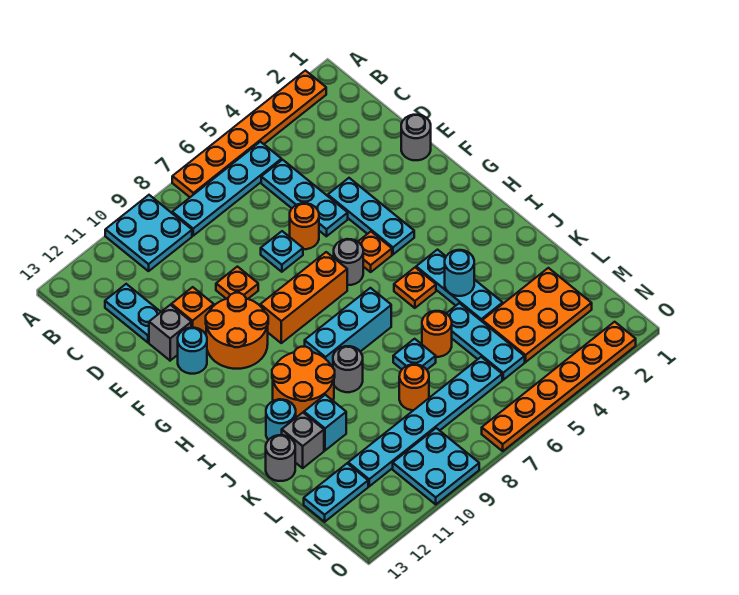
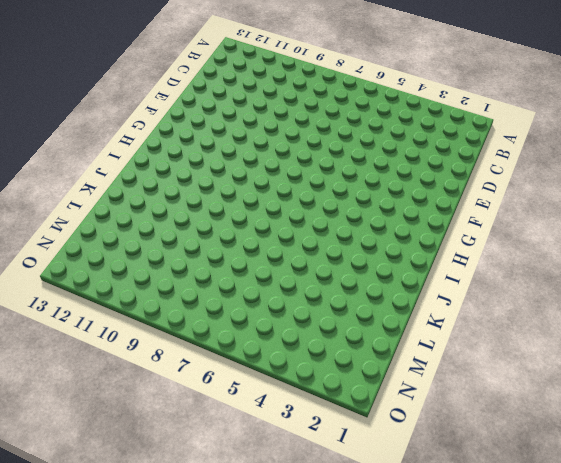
none -> orange 1x6 plate [172,71,326,197]
none -> cyan 2x2 plate [105,195,192,271]
none -> cyan 1x4 plate [172,142,281,236]
none -> cyan 1x3 plate [261,160,348,236]

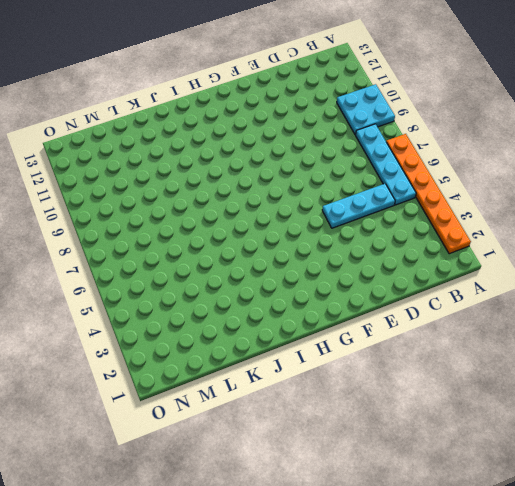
none -> cyan 1x2 plate [105,284,161,343]
none -> grey 1x1 round brick [401,115,431,160]
none -> cyan 1x3 plate [328,178,414,254]
none -> orange 1x1 round brick [290,203,319,249]

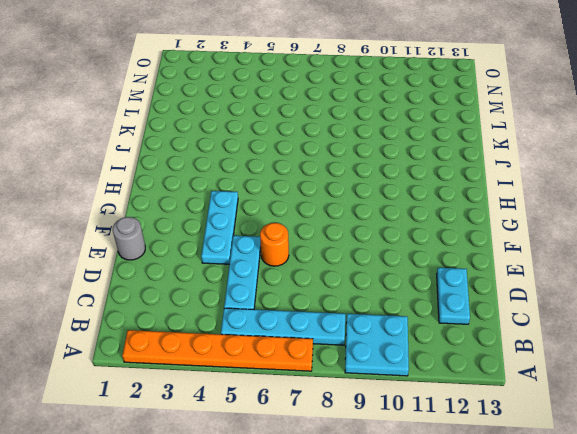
none -> cyan 1x1 plate [261,231,303,272]
none -> orange 1x1 plate [216,267,258,299]
none -> orange 1x1 brick [171,287,214,333]
none -> grey 1x1 brick [149,305,191,361]

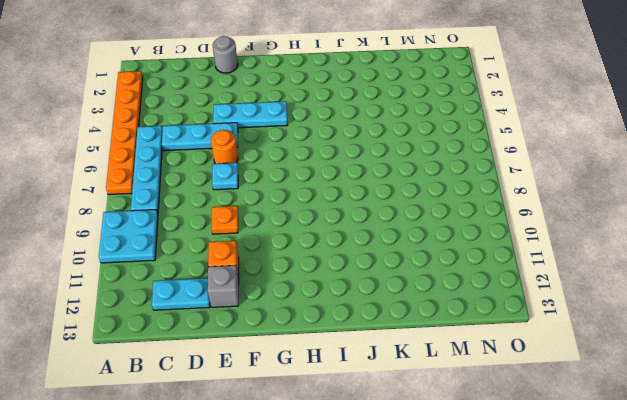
none -> orange 2x2 round brick [206,293,268,369]
none -> cyan 1x1 round brick [178,328,207,374]
none -> orange 1x1 plate [358,232,392,272]
none -> grey 1x1 round brick [334,239,363,285]

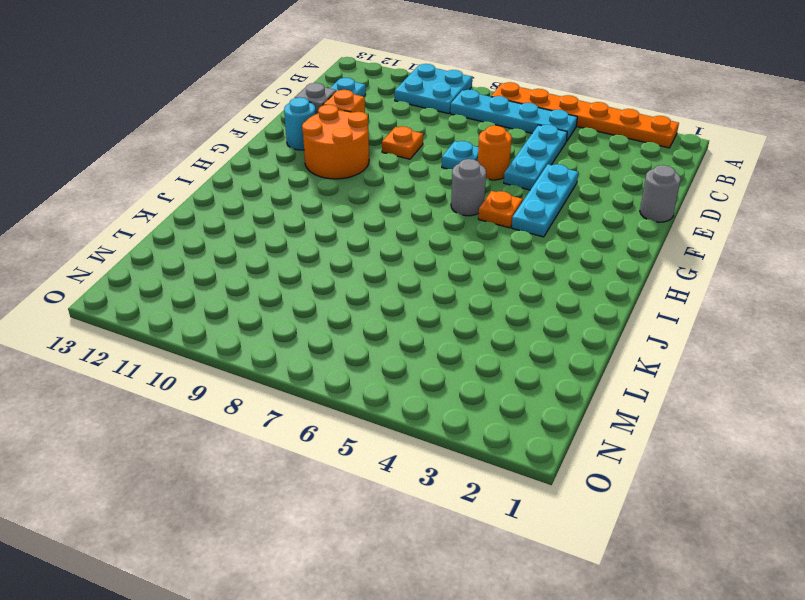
none -> orange 1x3 brick [260,252,347,343]
none -> cyan 1x3 plate [416,250,503,321]
none -> orange 1x1 plate [394,267,436,308]
none -> cyan 1x3 brick [305,288,391,367]

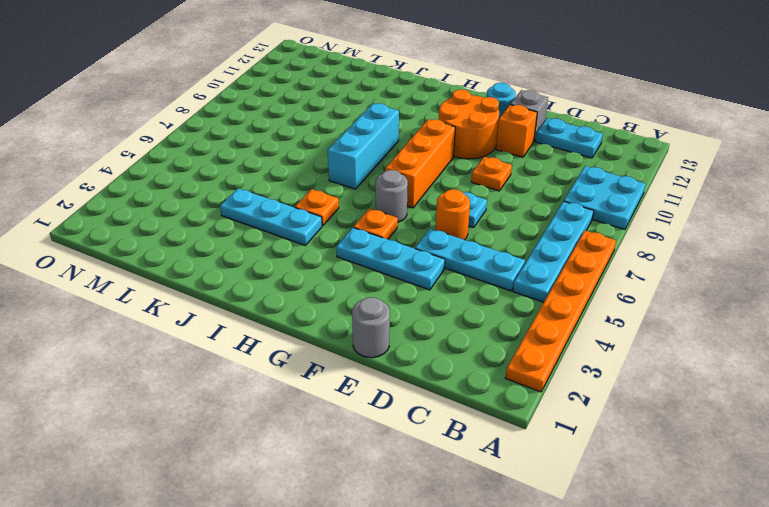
none -> orange 2x2 round brick [272,347,335,417]
none -> grey 1x1 round brick [333,346,363,392]
none -> cyan 1x1 round brick [266,399,296,440]
none -> cyan 1x3 plate [446,303,525,380]

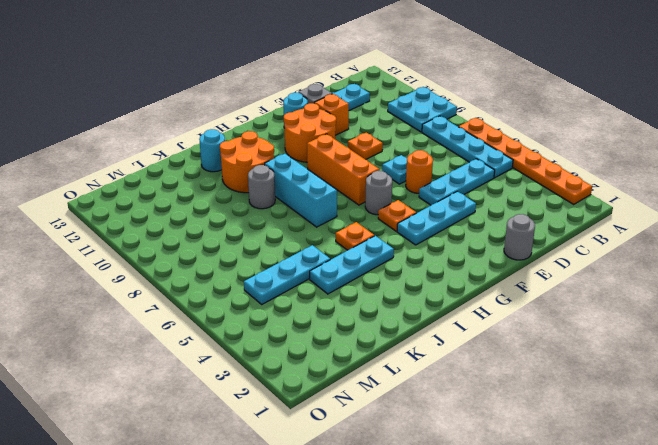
none -> orange 1x1 round brick [422,311,452,357]
none -> cyan 1x1 plate [393,339,436,370]
none -> cyan 1x1 brick [304,395,346,450]
none -> grey 1x1 brick [282,413,324,468]

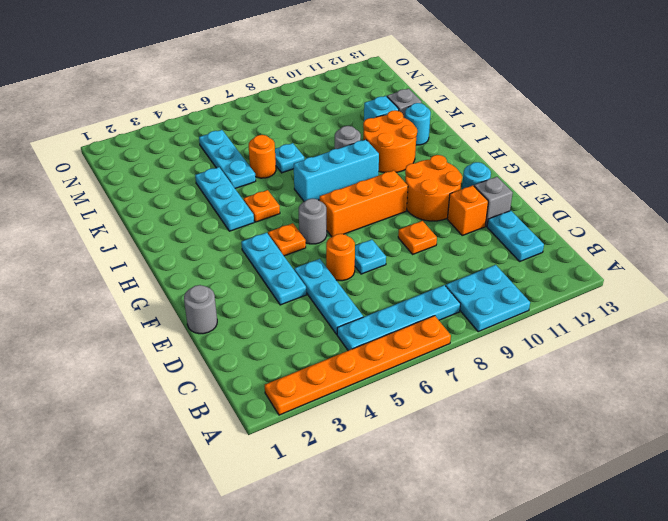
none -> grey 1x1 round brick [266,435,295,481]
none -> orange 2x3 plate [482,268,592,362]
none -> orange 1x1 round brick [399,364,429,410]
none -> cyan 1x6 plate [348,357,502,486]

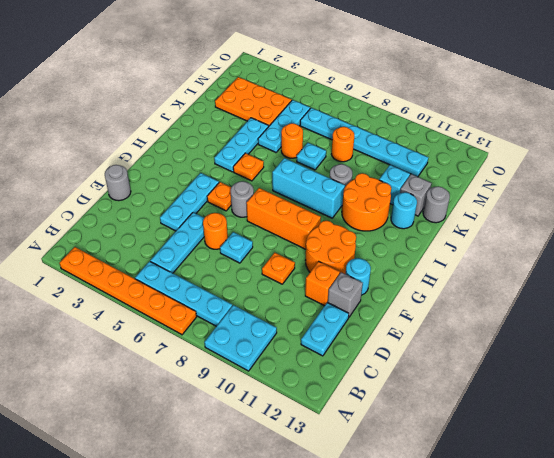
none -> cyan 1x2 plate [304,463,368,522]
none -> cyan 2x2 plate [393,428,479,504]
none -> orange 1x6 plate [482,322,636,451]
none -> cyan 1x1 round brick [445,250,474,296]

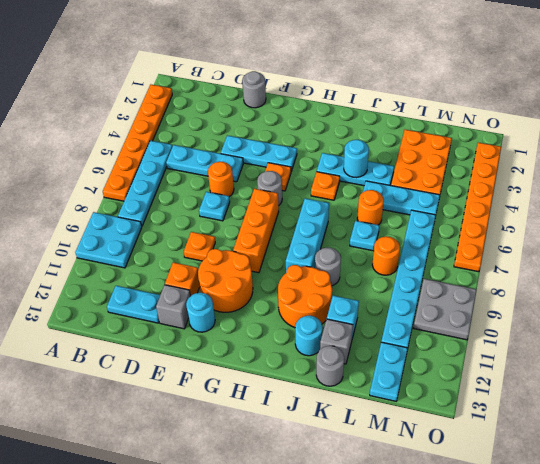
grey 2x2 plate [414,279,477,340] -> cyan 2x2 plate [393,428,479,504]

